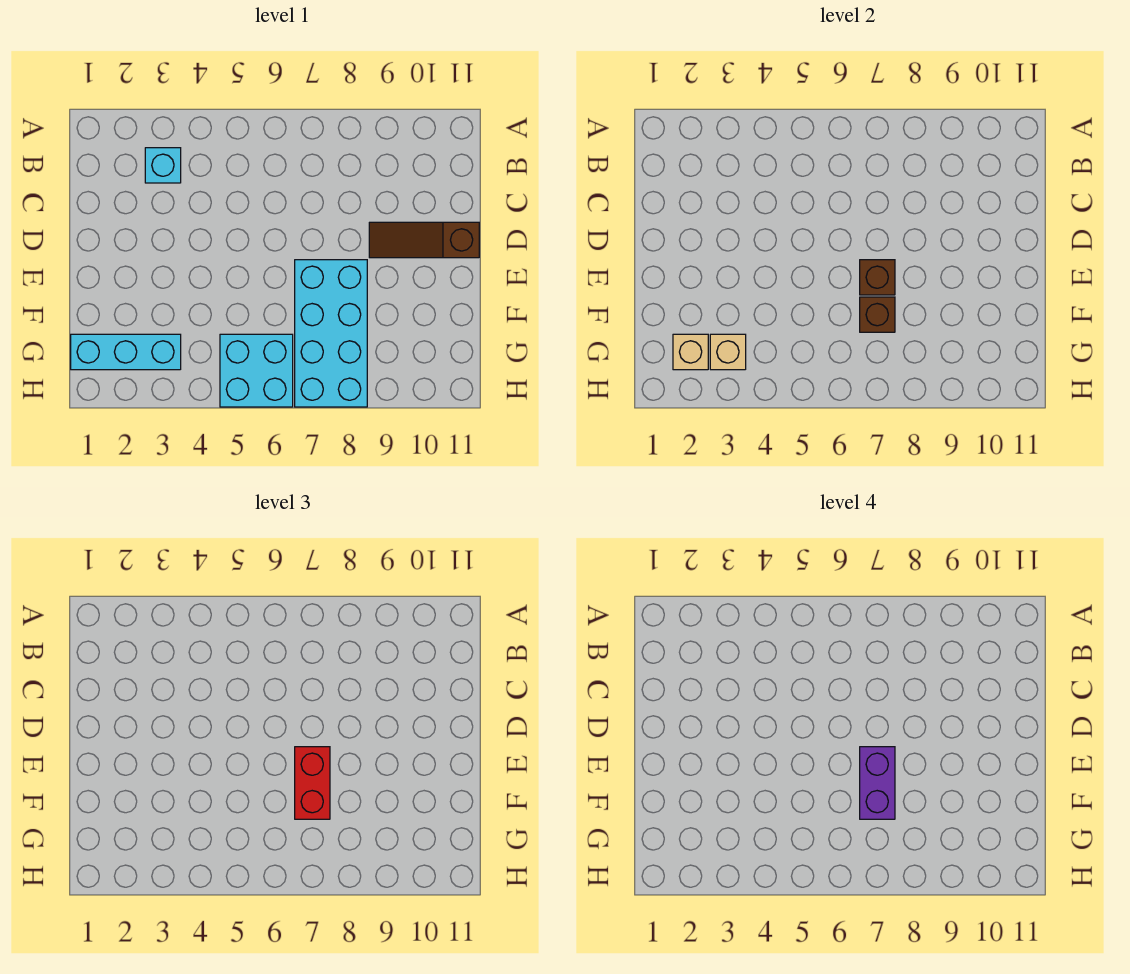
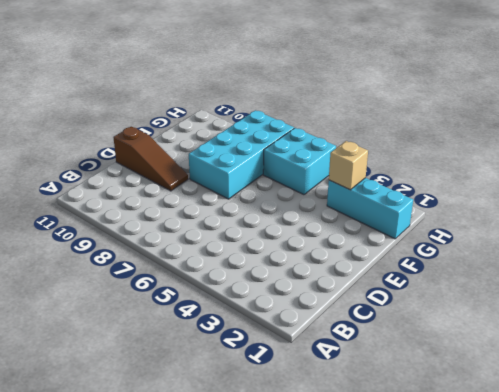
none -> cyan 1x1 brick [145,148,181,183]
none -> brown 1x1 brick [860,260,895,295]

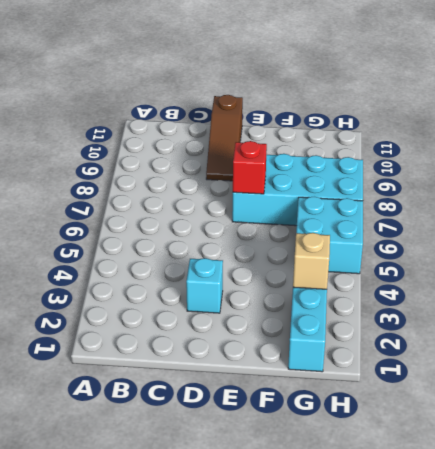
cyan 1x1 brick [186,258,223,313] -> cyan 1x1 brick moved to [145,148,181,183]
red 1x1 brick [233,141,267,194] -> brown 1x1 brick [860,260,895,295]
none -> brown 1x1 brick [860,297,895,332]
none -> tan 1x1 brick [673,334,708,370]

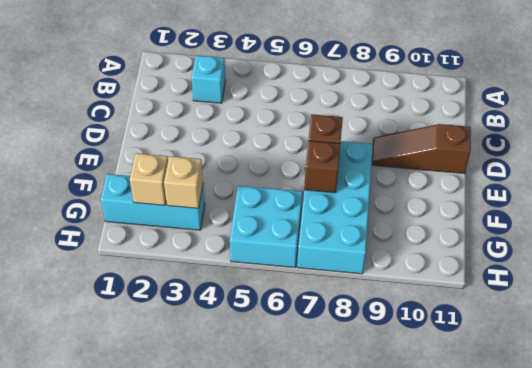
none -> red 1x2 brick [295,747,330,819]
none -> purple 1x2 brick [860,747,895,819]

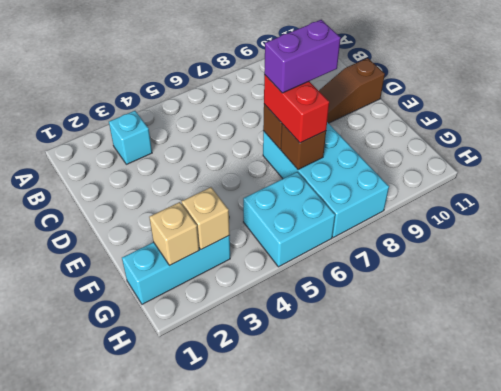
purple 1x2 brick [264,20,341,93] -> purple 1x2 brick turned to [860,747,895,819]

